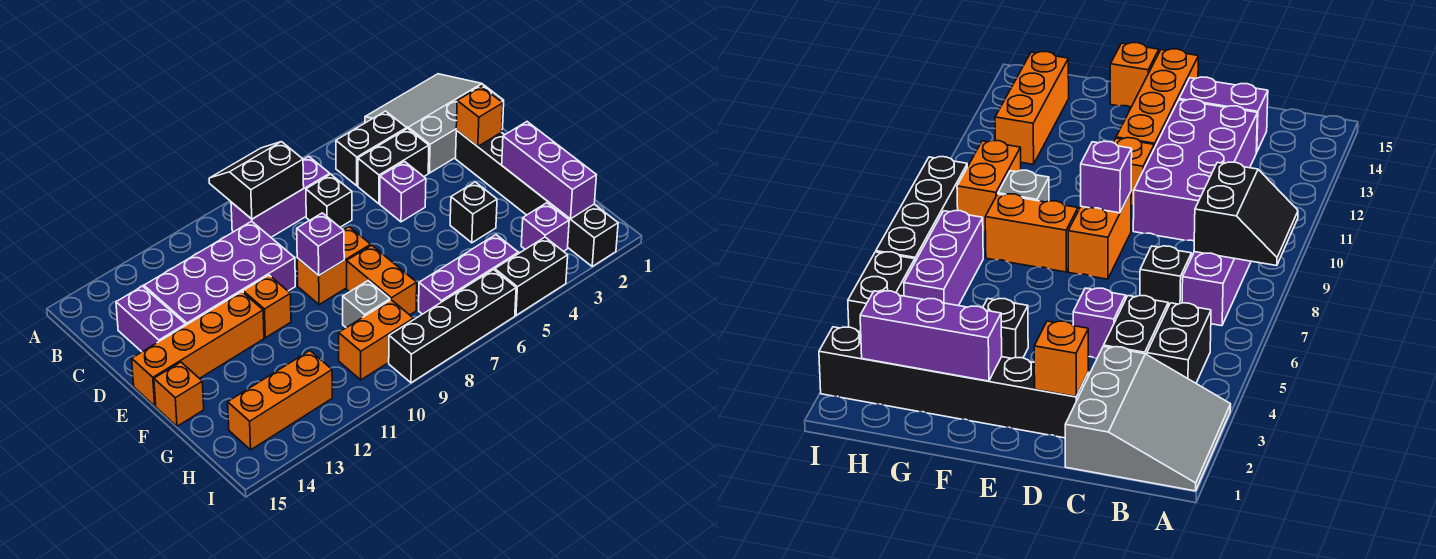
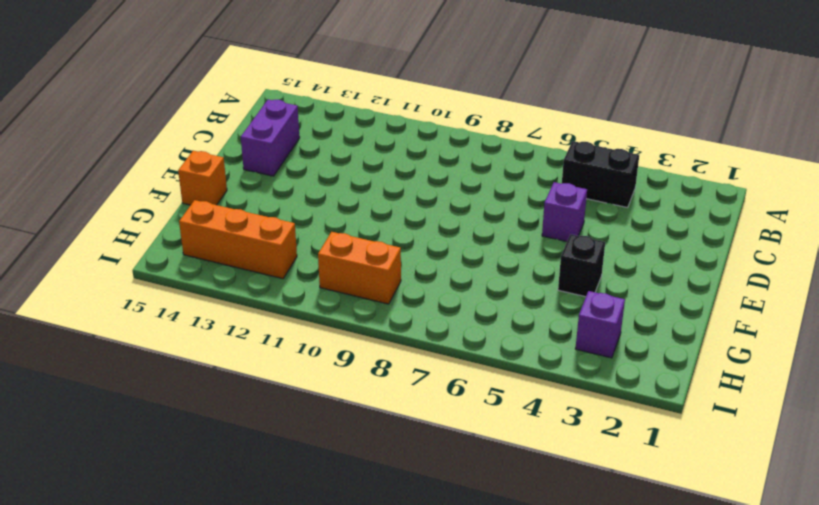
none -> grey 3x3 slope [365,74,504,173]
none -> purple 1x3 brick [231,156,330,237]
none -> black 1x2 brick [358,129,429,204]

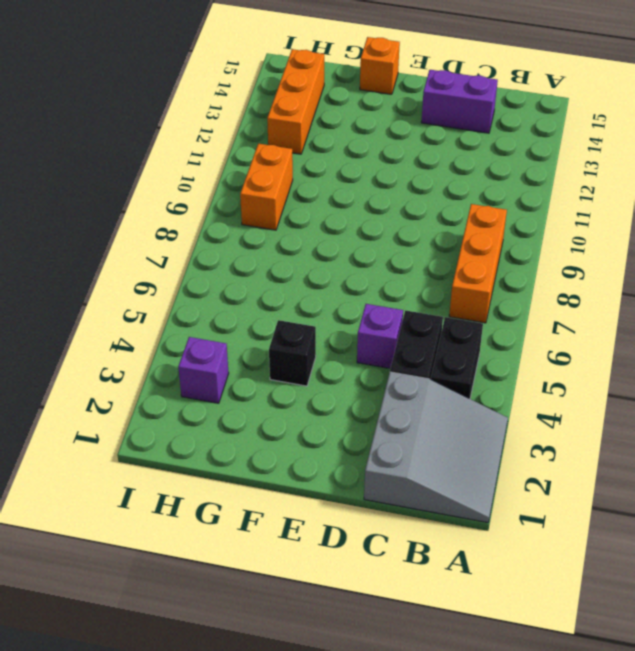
orange 1x3 brick [449,204,507,323] -> purple 1x3 brick [231,156,330,237]
none -> black 1x1 brick [306,174,352,227]
none -> purple 2x4 brick [144,221,295,325]
none -> black 1x6 brick [456,130,618,266]

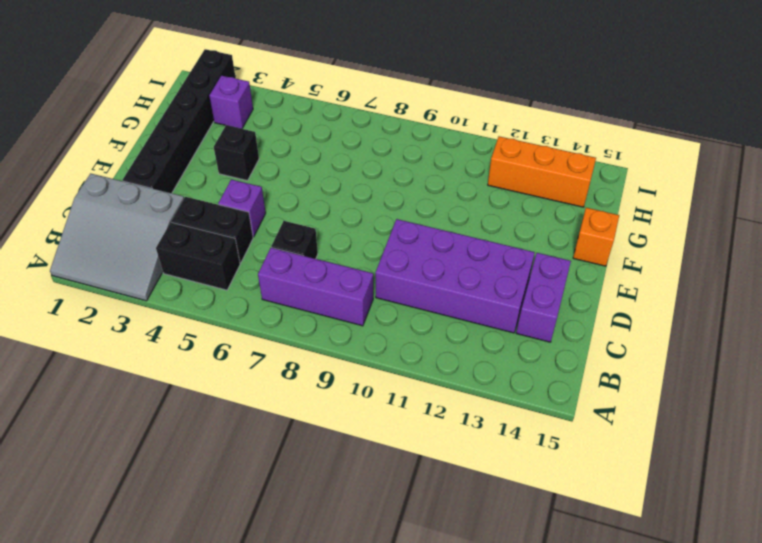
none -> orange 1x2 brick [297,227,371,305]
none -> orange 1x1 brick [243,275,291,338]
none -> orange 1x4 brick [132,292,264,406]

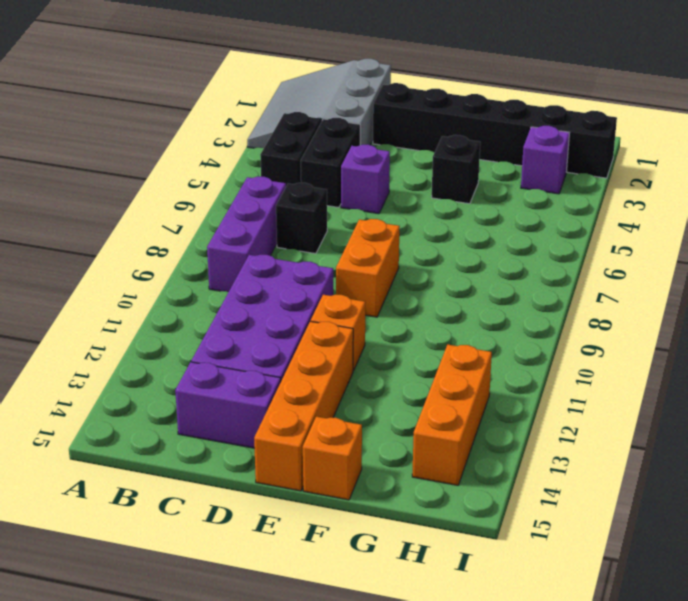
none -> orange 1x2 brick [347,245,417,315]
none -> grey 1x1 brick [343,281,390,328]
none -> purple 1x3 brick [419,235,518,314]

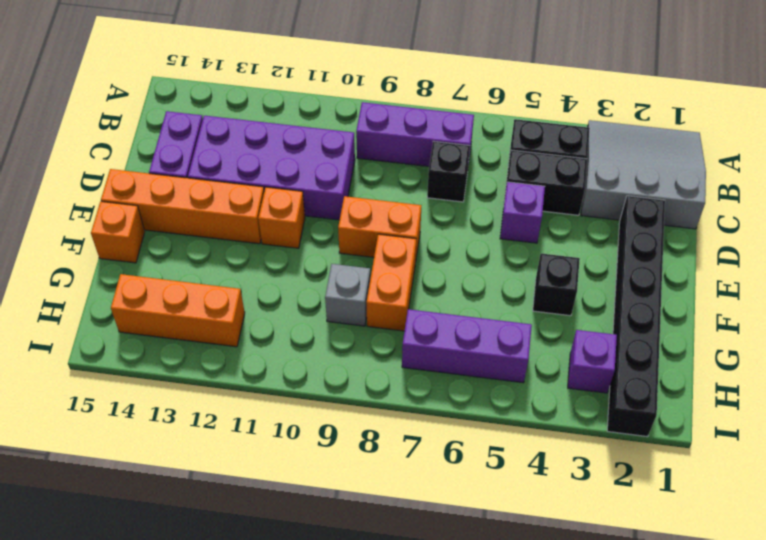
none -> orange 1x2 brick [339,300,413,380]
none -> black 1x2 brick [495,237,568,315]
none -> black 1x4 brick [389,270,516,383]

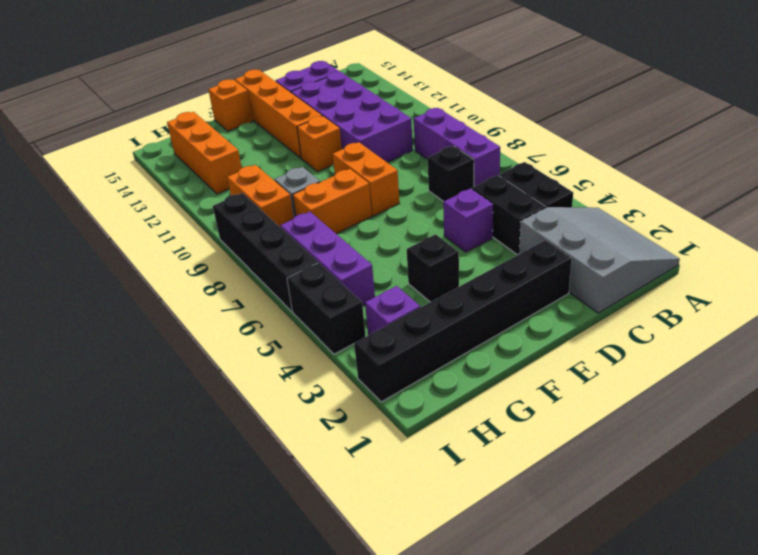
none -> black 2x2 slope [209,142,304,219]
none -> orange 1x1 brick [456,86,503,146]
none -> purple 1x1 brick [297,213,344,275]

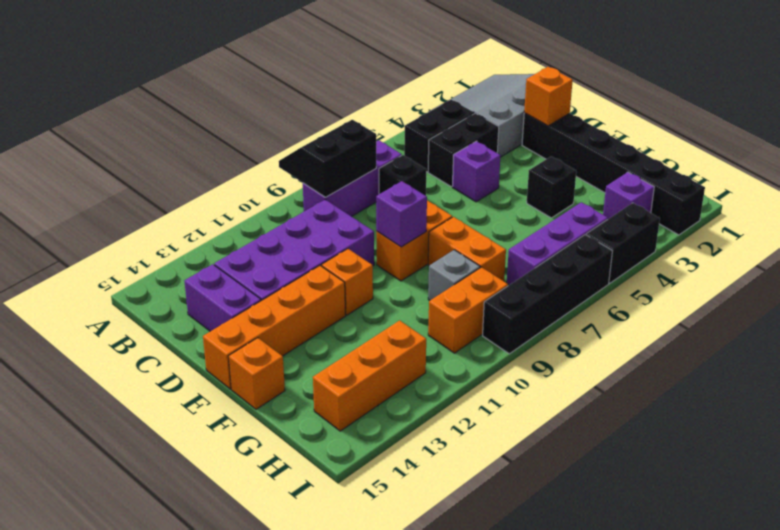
none -> purple 1x3 brick [502,122,596,219]

